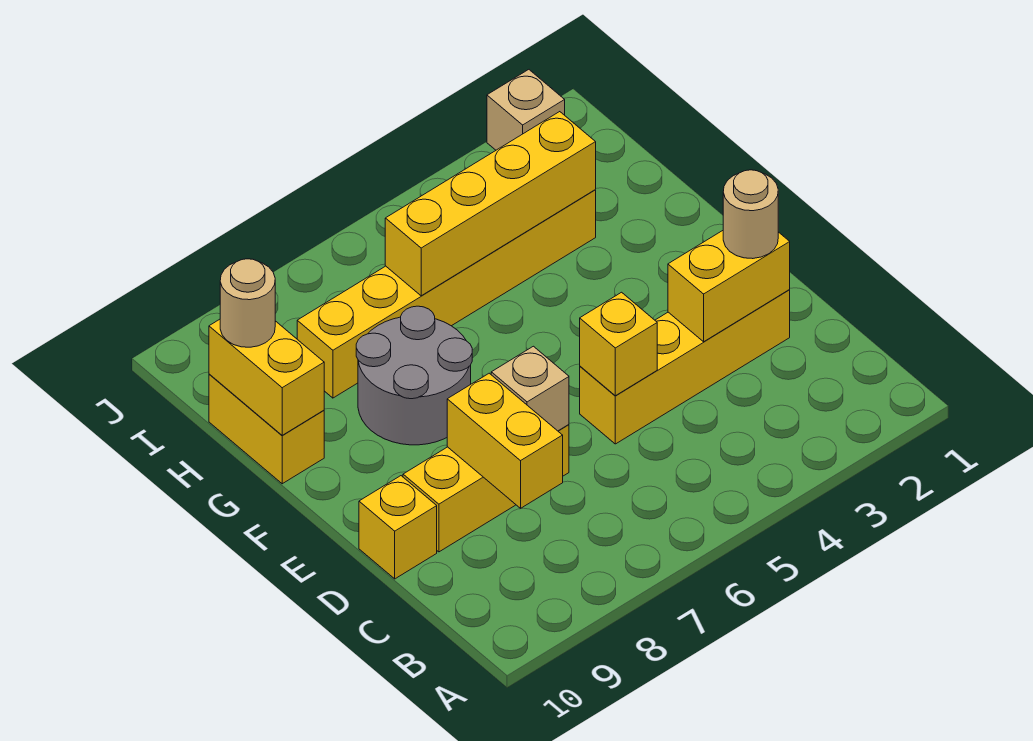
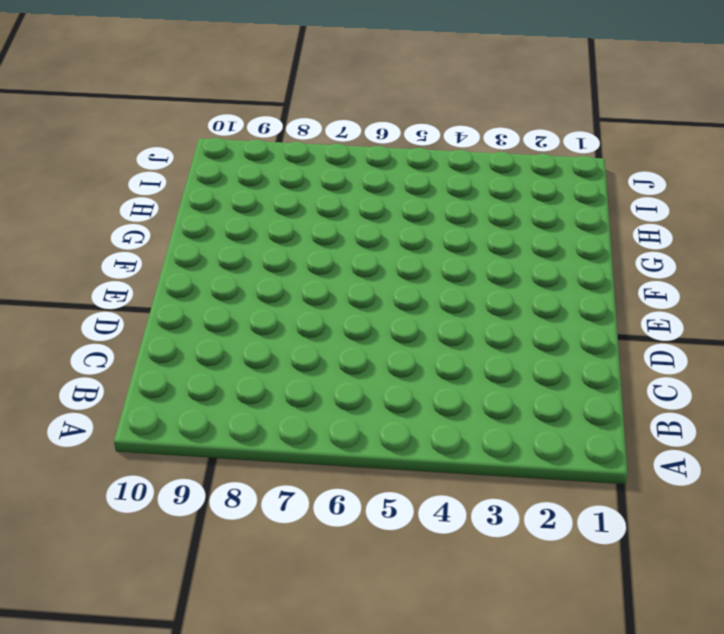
none -> yellow 1x4 brick [580,290,790,444]
none -> yellow 1x3 brick [403,425,569,552]
none -> yellow 1x1 brick [359,476,437,579]

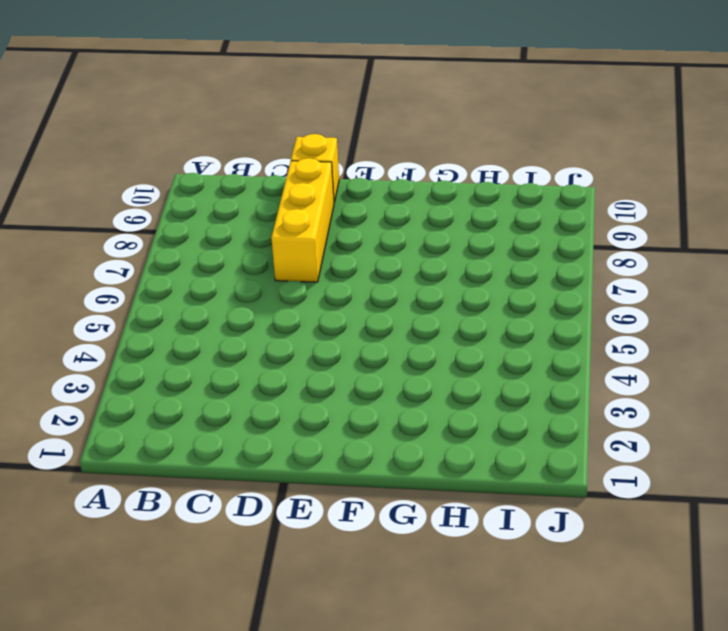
none -> yellow 1x4 brick [580,290,790,444]
none -> grey 2x2 round brick [356,306,472,445]
none -> yellow 1x2 brick [209,374,324,484]

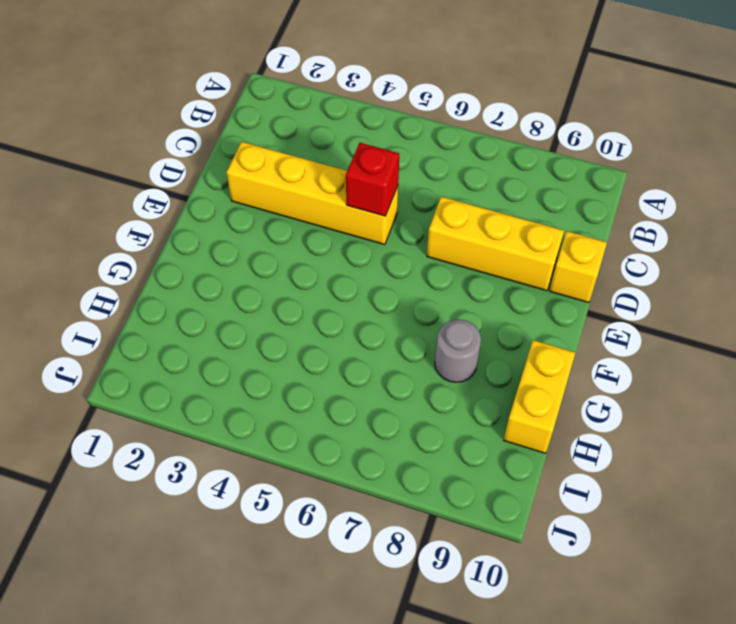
red 1x1 brick [346,143,399,216] -> yellow 1x1 brick [580,292,657,396]
grey 1x1 round brick [435,319,481,382] -> grey 2x2 round brick [356,306,472,445]
none -> yellow 1x6 brick [297,190,596,398]
none -> tan 1x1 brick [487,70,565,150]
none -> yellow 1x2 brick [447,373,563,509]

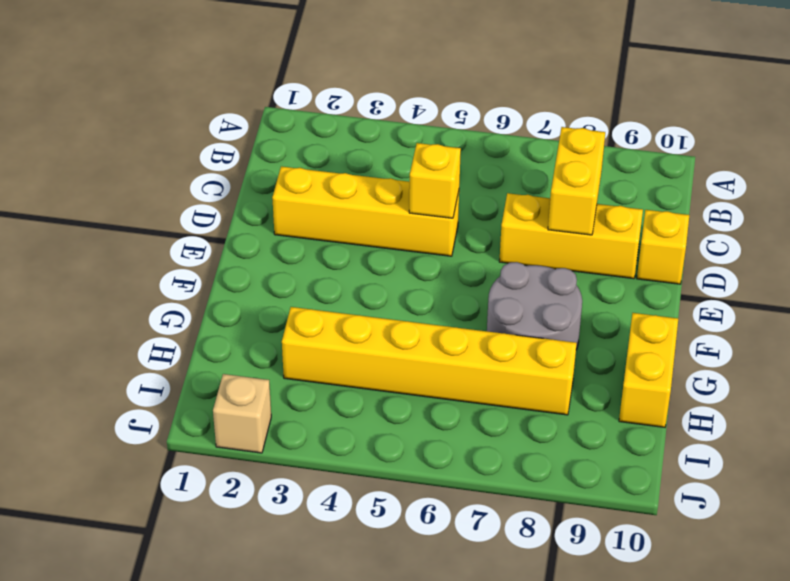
none -> yellow 1x2 brick [668,231,790,342]
none -> tan 1x1 brick [491,346,569,431]
none -> yellow 1x2 brick [209,319,324,435]

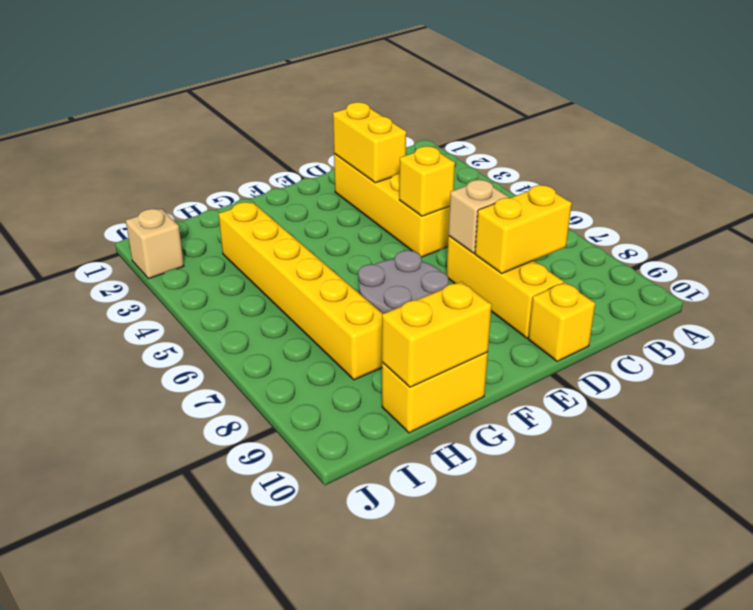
none -> yellow 1x4 brick [385,112,596,296]
none -> tan 1x1 round brick [723,170,778,259]
none -> tan 1x1 round brick [220,259,275,347]

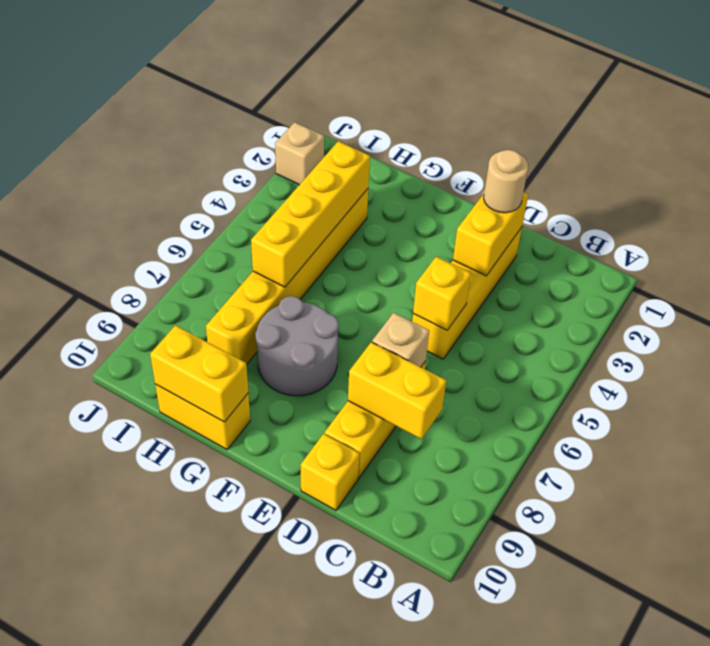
none -> tan 1x1 round brick [220,259,275,347]

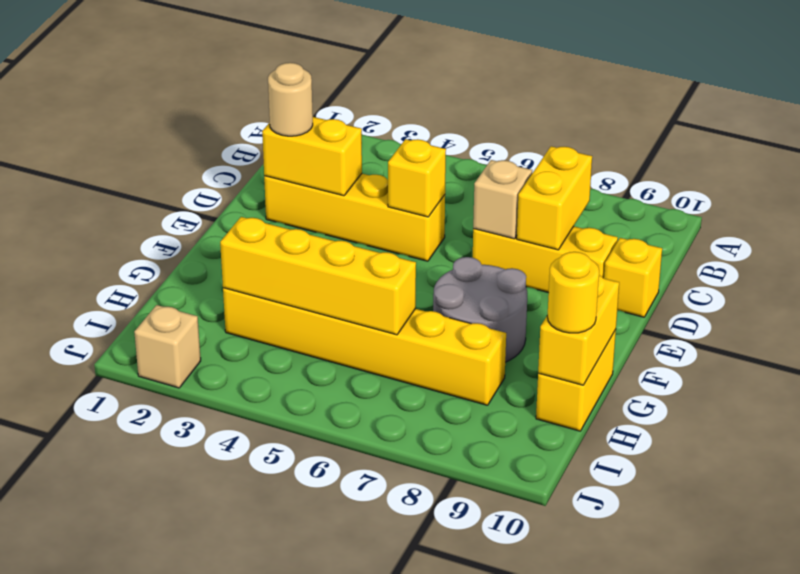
yellow 1x1 round brick [547,252,599,333] -> tan 1x1 round brick [220,259,275,347]

